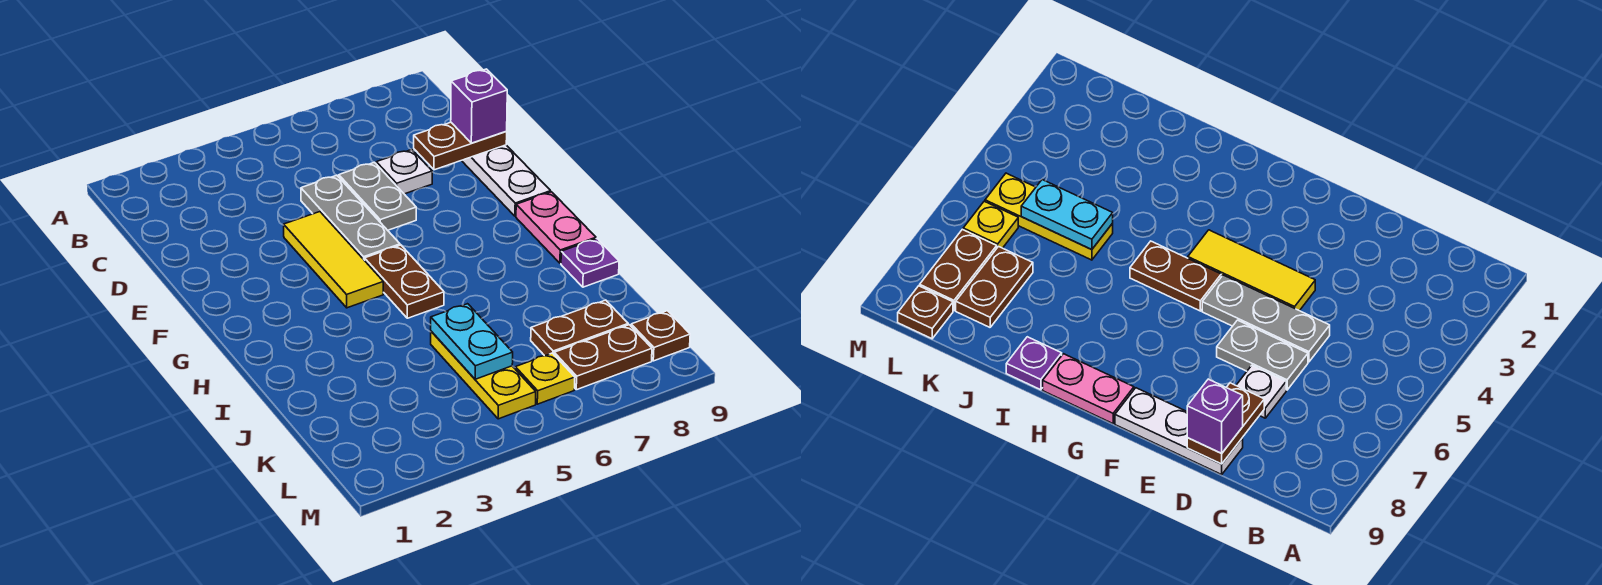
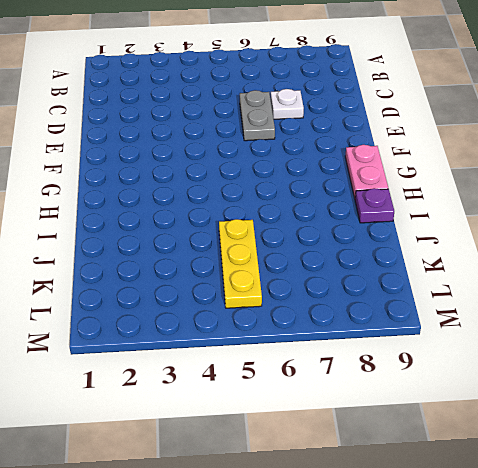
none -> grey 1x3 plate [301,175,400,261]
none -> white 1x3 plate [462,145,551,216]
none -> yellow 1x3 tile [284,212,383,308]

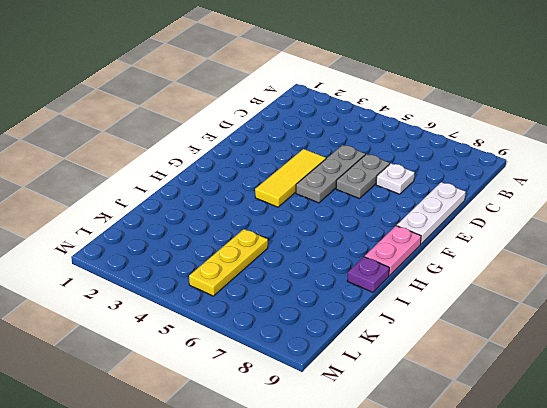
none -> brown 1x2 plate [365,245,444,318]
none -> brown 1x2 plate [531,300,628,356]
none -> yellow 1x1 plate [515,353,575,404]

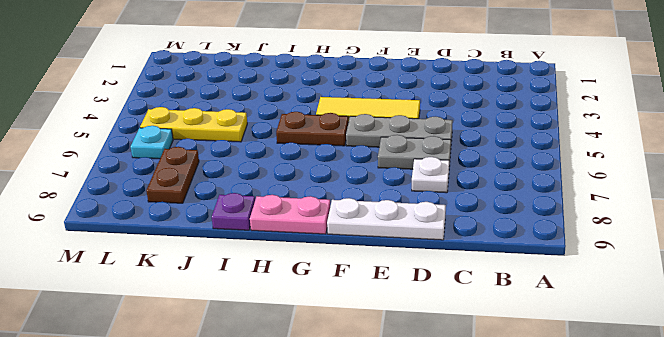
cyan 1x1 plate [131,126,173,159] -> yellow 1x1 plate [515,353,575,404]
none -> brown 1x2 plate [554,325,652,390]
none -> brown 1x1 plate [631,311,690,361]
none -> brown 1x2 plate [414,122,507,170]

